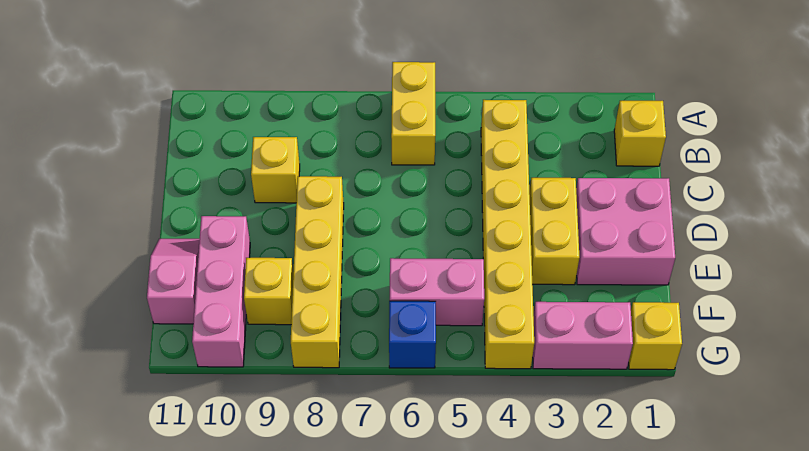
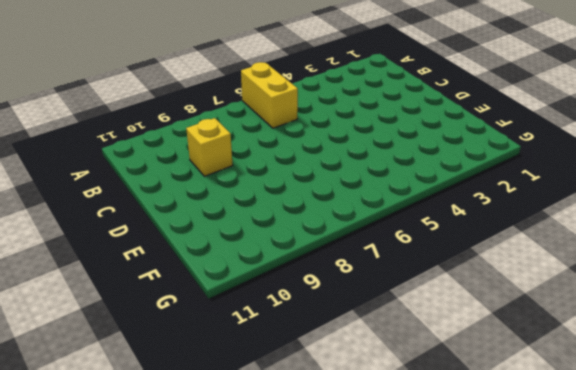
none -> yellow 1x1 brick [614,101,666,166]
none -> yellow 1x6 brick [481,100,534,369]
none -> pink 2x2 brick [576,178,675,285]

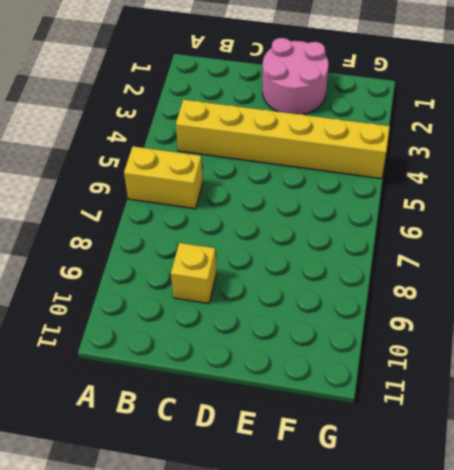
pink 2x2 round brick [262,38,329,114] -> pink 2x2 brick [576,178,675,285]
none -> yellow 1x1 brick [614,101,666,166]
none -> yellow 1x2 brick [529,178,579,285]
none -> yellow 1x4 brick [291,176,344,368]

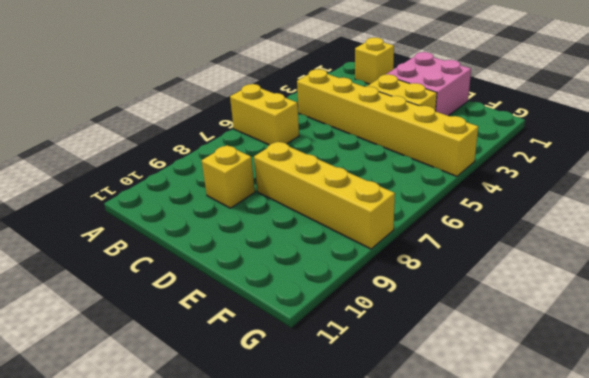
none -> pink 1x3 brick [192,216,250,367]
none -> pink 1x2 slope [147,239,200,324]
none -> pink 1x2 brick [390,258,484,326]

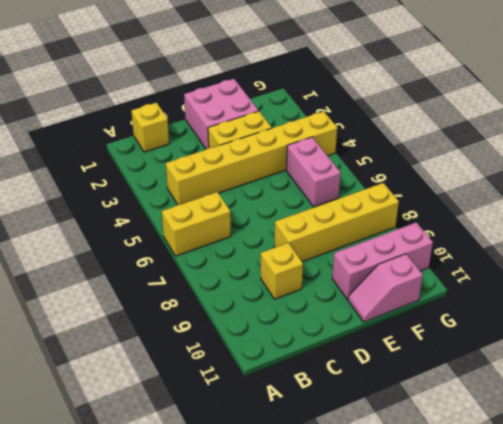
none -> yellow 1x1 brick [244,258,293,325]
none -> yellow 1x1 brick [629,302,682,370]
none -> pink 1x2 brick [533,302,633,369]

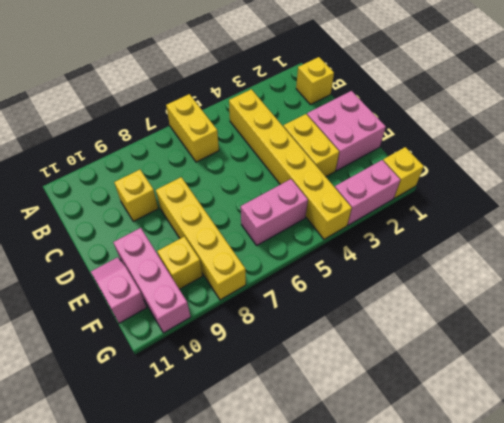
none -> blue 1x1 brick [389,301,436,368]

